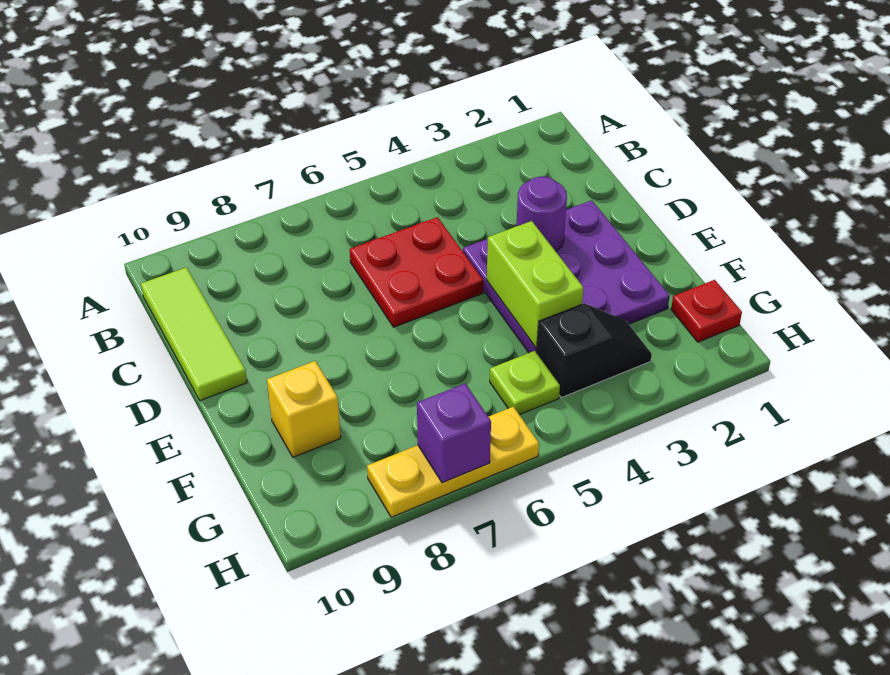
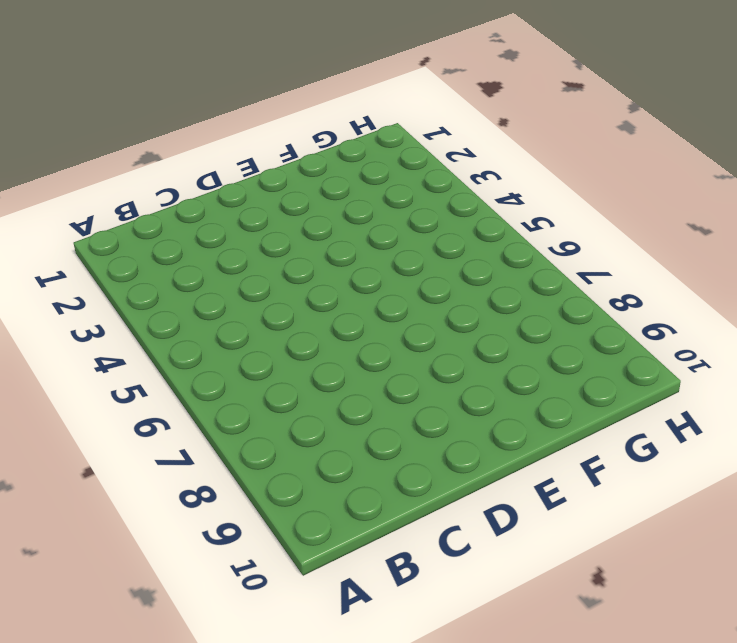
none -> lime 1x3 tile [141,267,247,401]
none -> red 2x2 plate [350,217,483,327]

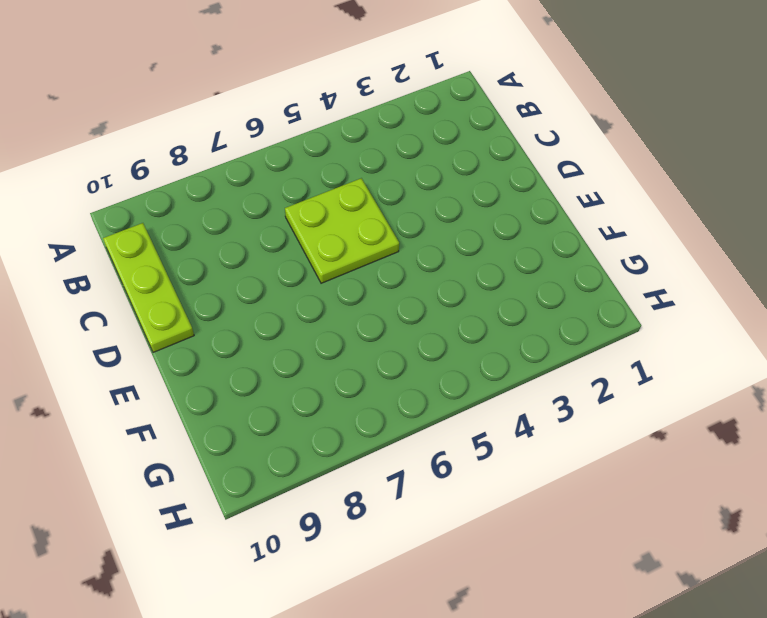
lime 1x3 plate [103,223,194,353] -> lime 1x3 tile [141,267,247,401]
lime 2x2 plate [285,178,399,283] -> red 2x2 plate [350,217,483,327]
none -> purple 3x3 plate [463,200,670,353]
none -> yellow 1x1 brick [267,361,341,457]

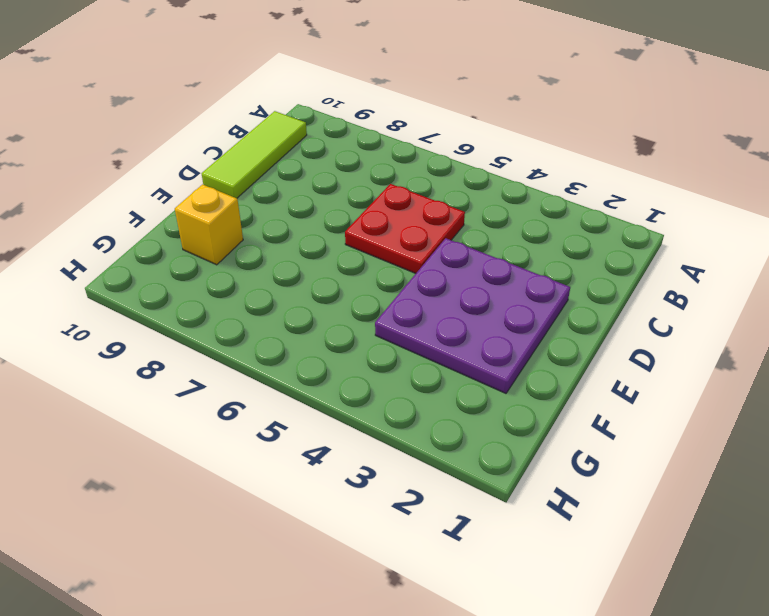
none -> red 1x1 plate [671,280,742,342]
none -> black 1x2 slope [537,303,652,398]

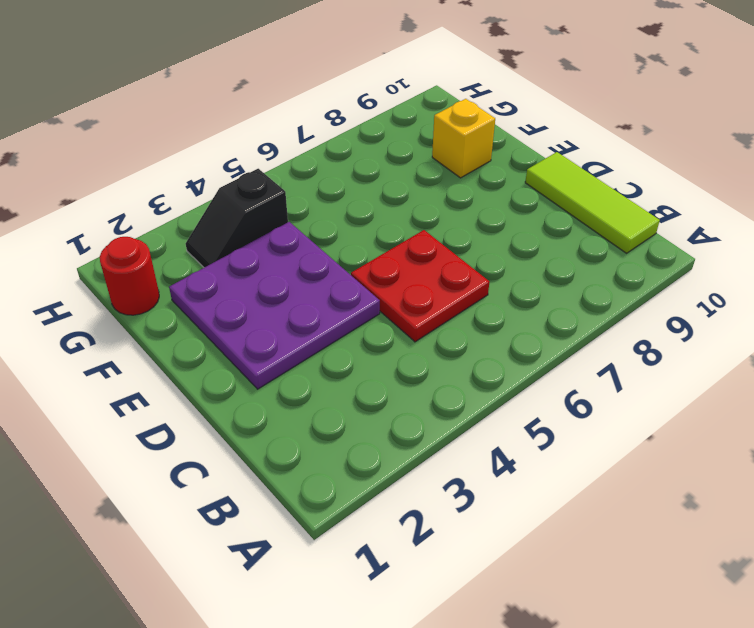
red 1x1 round brick [100,237,159,315] -> red 1x1 plate [671,280,742,342]
none -> lime 1x1 plate [490,351,560,415]
none -> yellow 1x3 plate [367,407,539,517]

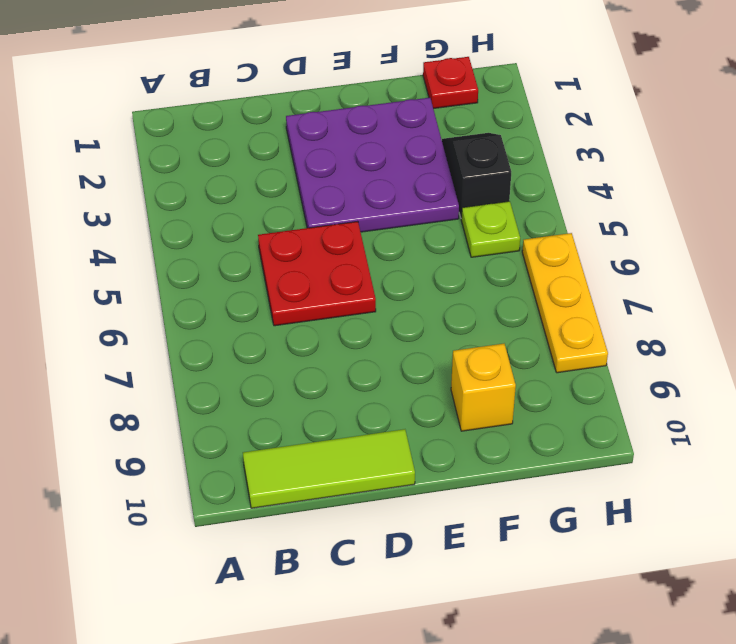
none -> purple 1x1 round brick [517,176,567,251]
none -> lime 1x2 brick [487,221,583,347]

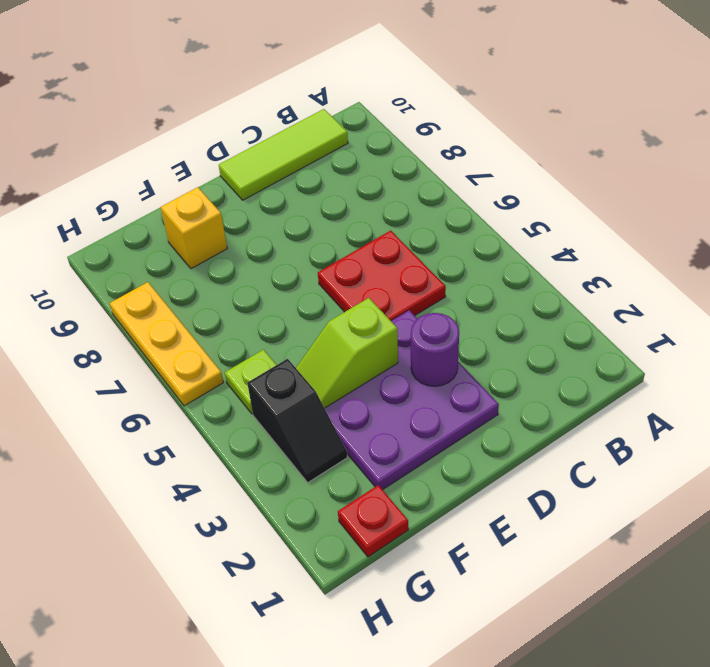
lime 1x2 slope [296,298,398,408] -> lime 1x2 brick [487,221,583,347]
none -> purple 1x1 brick [417,384,491,483]

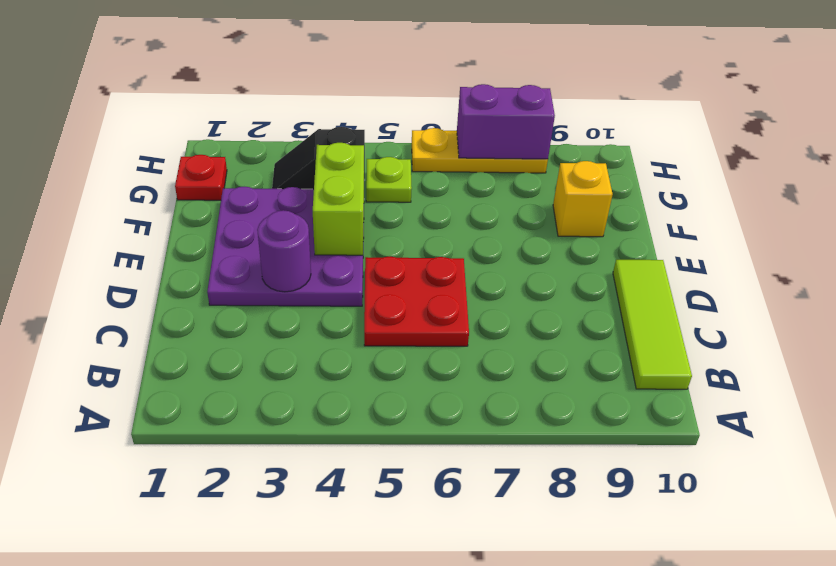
purple 1x2 brick [457,84,555,159] -> purple 1x1 brick [417,384,491,483]

